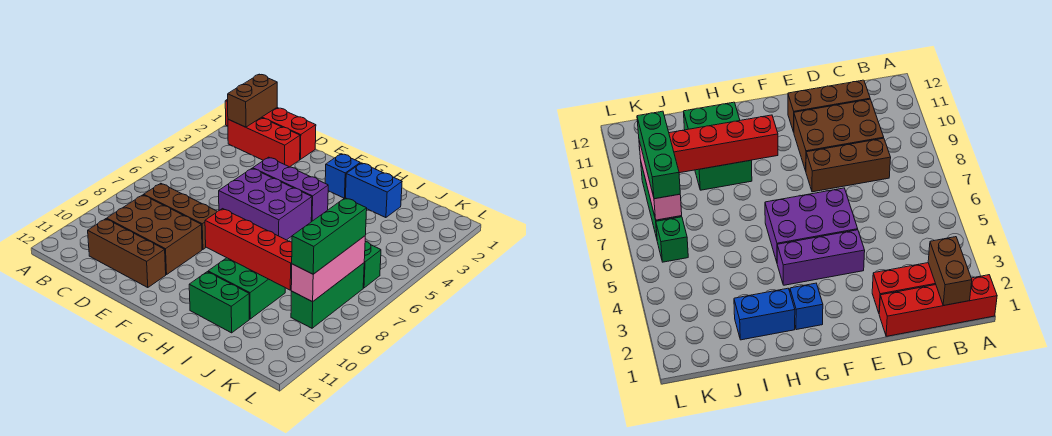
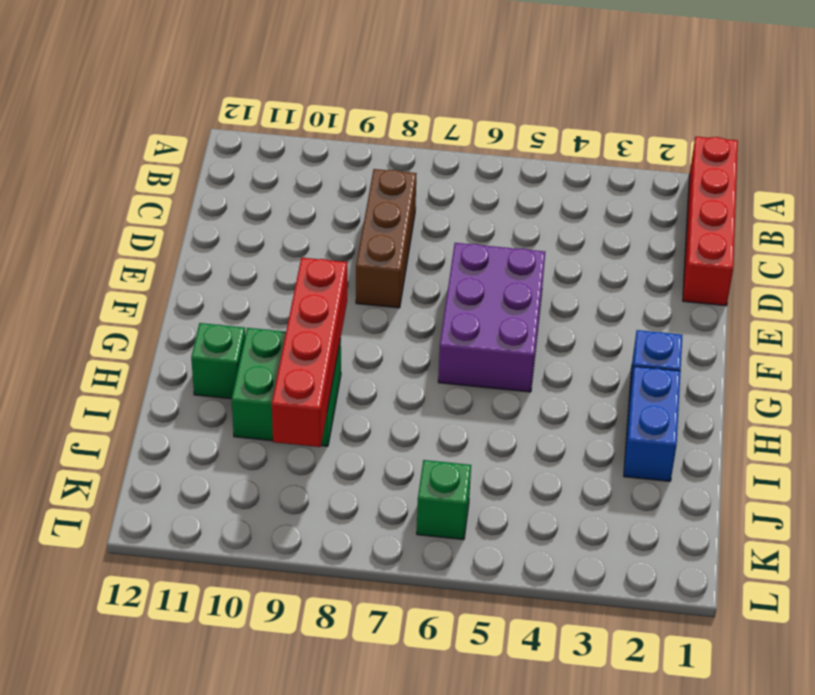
green 1x1 brick [191,323,245,399] -> green 1x2 brick [189,272,249,333]
none -> red 1x3 brick [228,118,300,167]
none -> brown 2x3 brick [107,195,202,275]
none -> brown 1x3 brick [88,219,166,288]

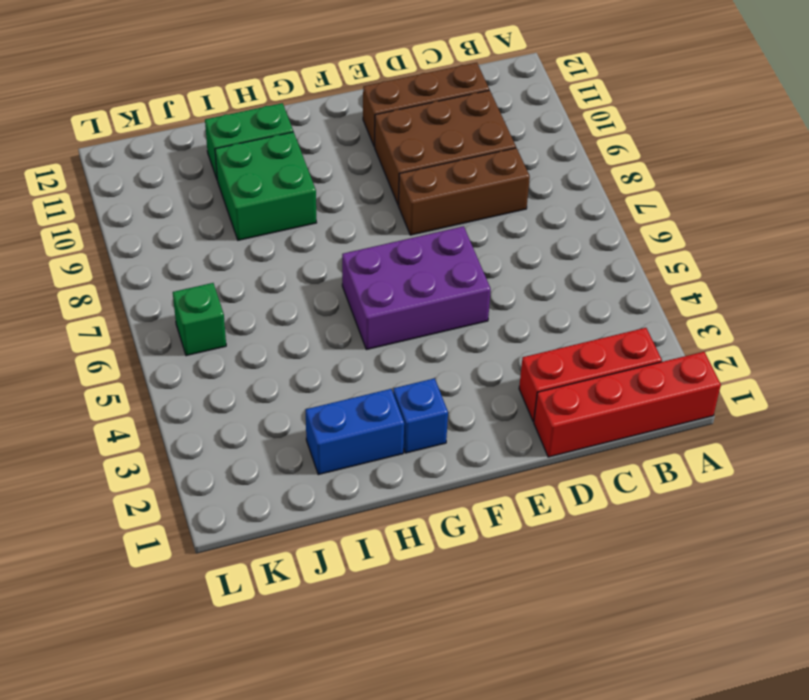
none -> purple 1x3 brick [253,157,328,221]
none -> green 1x3 brick [291,263,364,328]
none -> brown 1x2 brick [228,74,277,127]

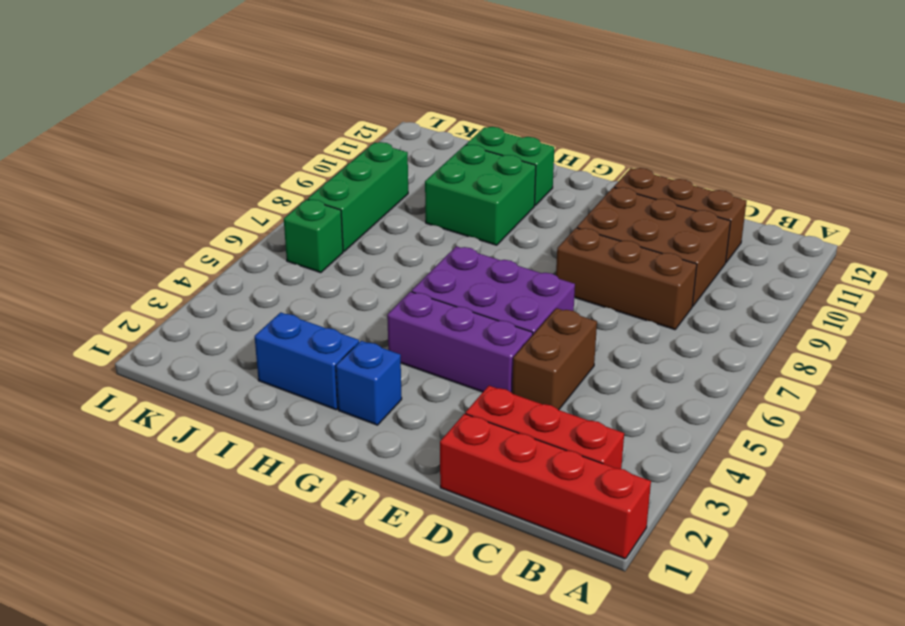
brown 1x2 brick [512,308,597,410] -> brown 1x2 brick moved to [228,74,277,127]
none -> red 1x4 brick [205,209,292,290]
none -> pink 1x3 brick [291,236,365,302]
none -> green 1x3 brick [292,198,367,274]

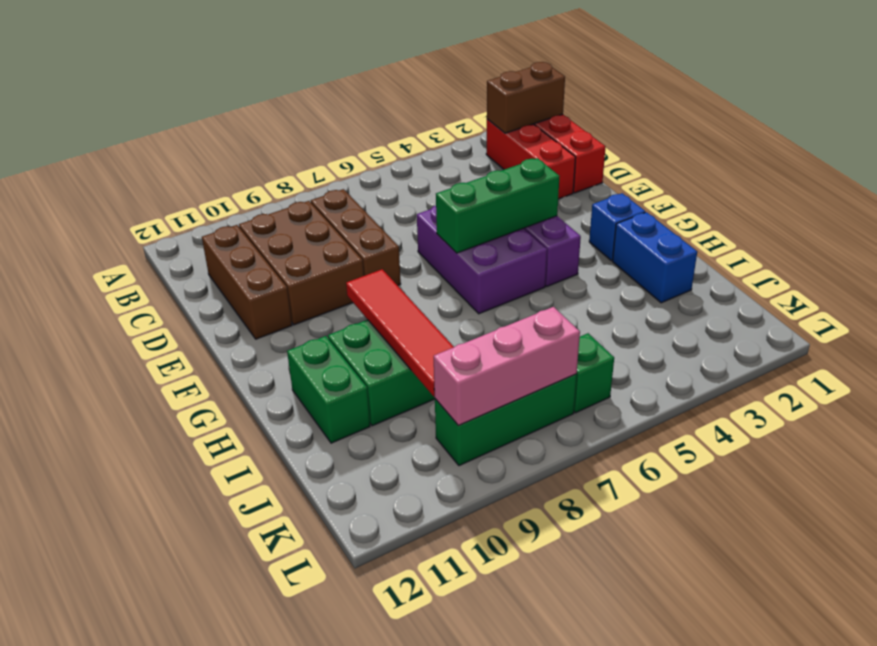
green 1x3 brick [436,158,560,253] -> green 1x3 brick moved to [292,198,367,274]
red 1x4 tile [346,269,454,396] -> red 1x4 brick [205,209,292,290]

